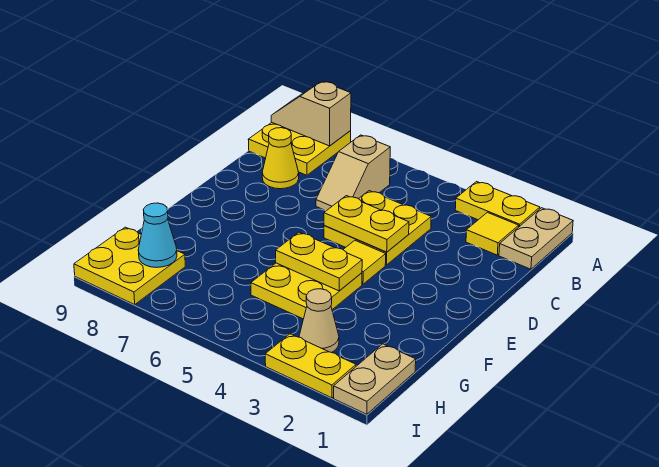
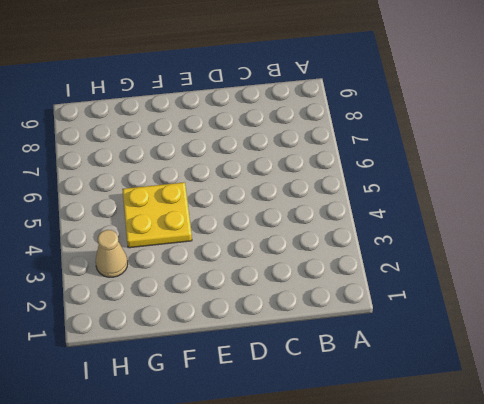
none -> tan 1x2 plate [499,208,573,269]
none -> yellow 1x2 plate [455,182,540,227]
none -> yellow 2x2 plate [248,122,351,175]

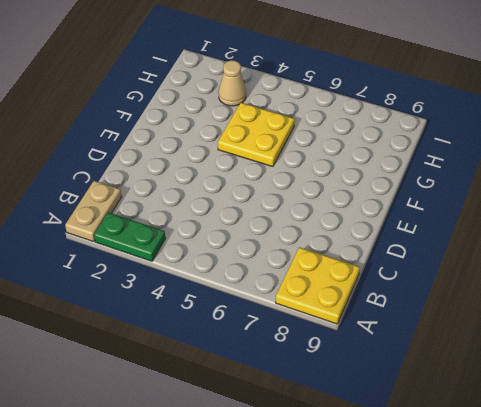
green 1x2 plate [94,212,165,261] -> yellow 1x2 plate [455,182,540,227]
none -> yellow 1x1 tile [466,212,519,255]
none -> tan 1x2 slope [316,135,390,211]
none -> yellow 2x2 plate [324,191,431,265]

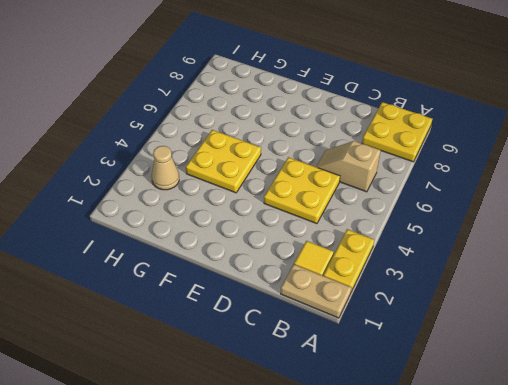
none -> yellow 1x1 cone [262,128,299,189]
none -> yellow 1x1 tile [343,240,386,284]
none -> tan 1x2 plate [334,344,416,414]

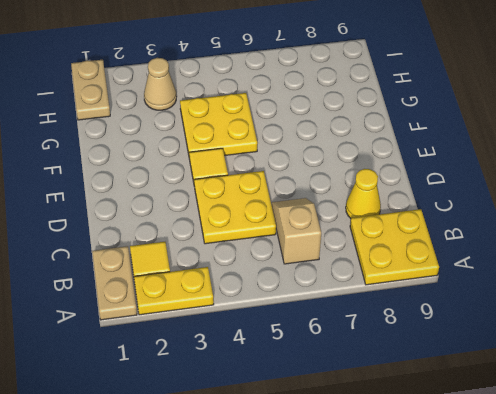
none -> yellow 2x2 plate [74,227,185,304]
none -> yellow 1x2 plate [265,334,356,398]
none -> tan 1x2 slope [271,81,351,146]

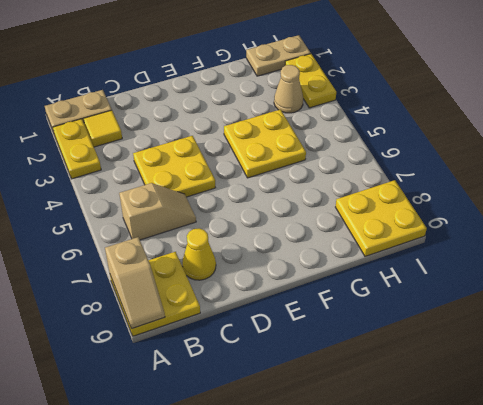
none -> yellow 1x1 tile [343,240,386,284]
none -> yellow 1x2 plate [324,196,409,252]
none -> yellow 1x2 plate [276,232,362,291]

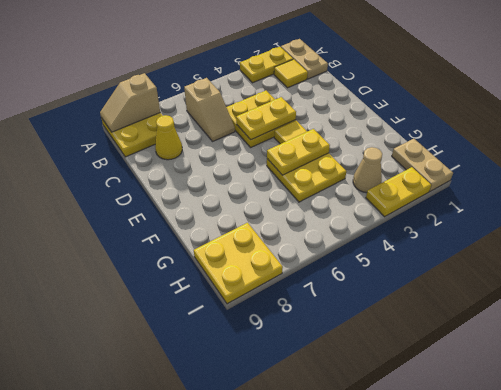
none -> cyan 1x1 cone [138,203,177,268]

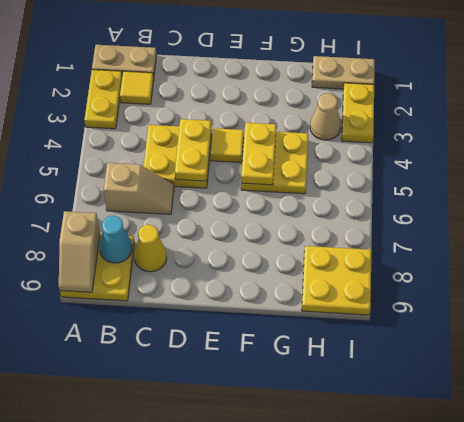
cyan 1x1 cone [99,216,132,263] -> cyan 1x1 cone moved to [138,203,177,268]

